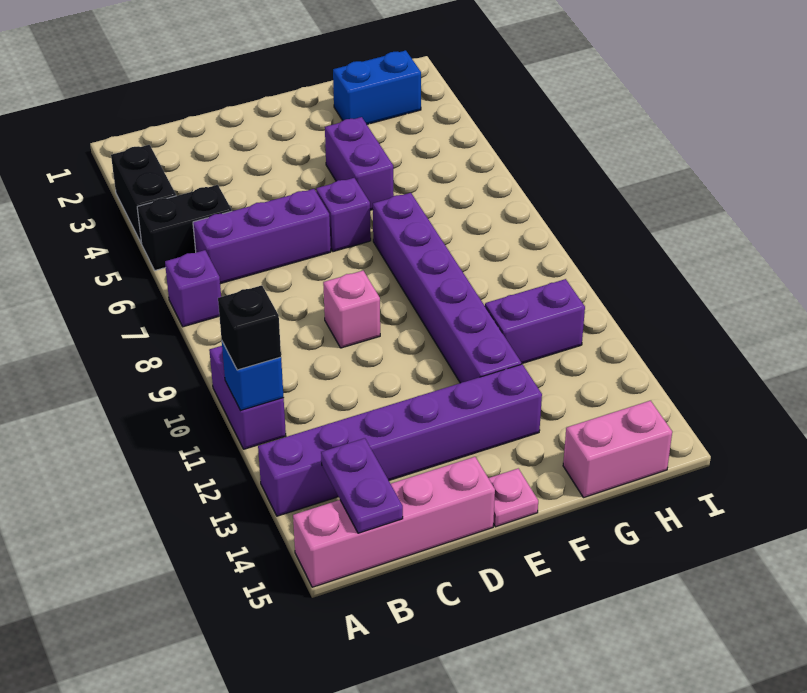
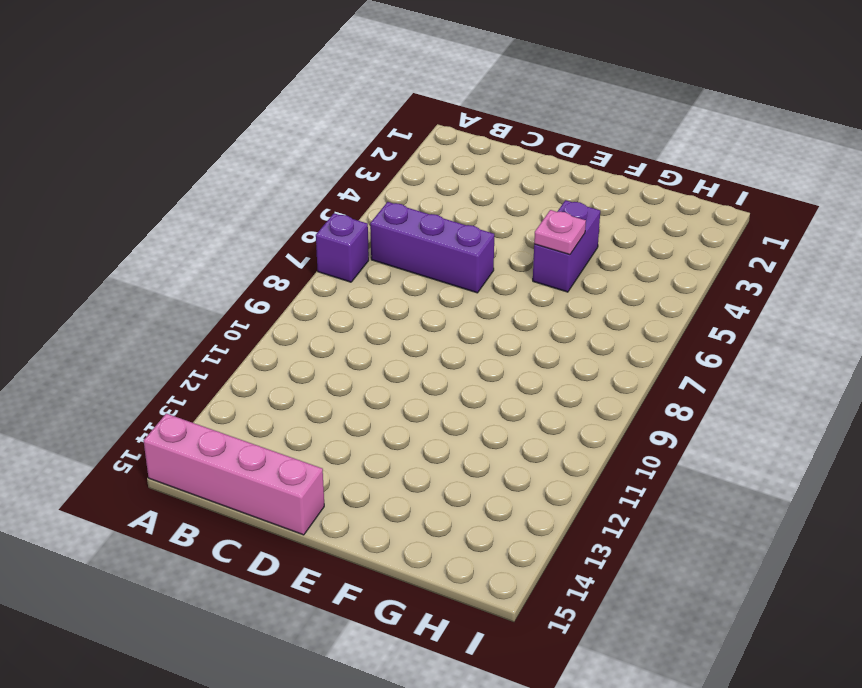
pink 1x1 plate [534,210,586,255] -> pink 1x1 plate moved to [489,468,538,527]
none -> black 1x2 brick [111,145,176,244]
none -> black 1x2 brick [137,185,232,270]
none -> purple 1x2 brick [209,346,286,449]

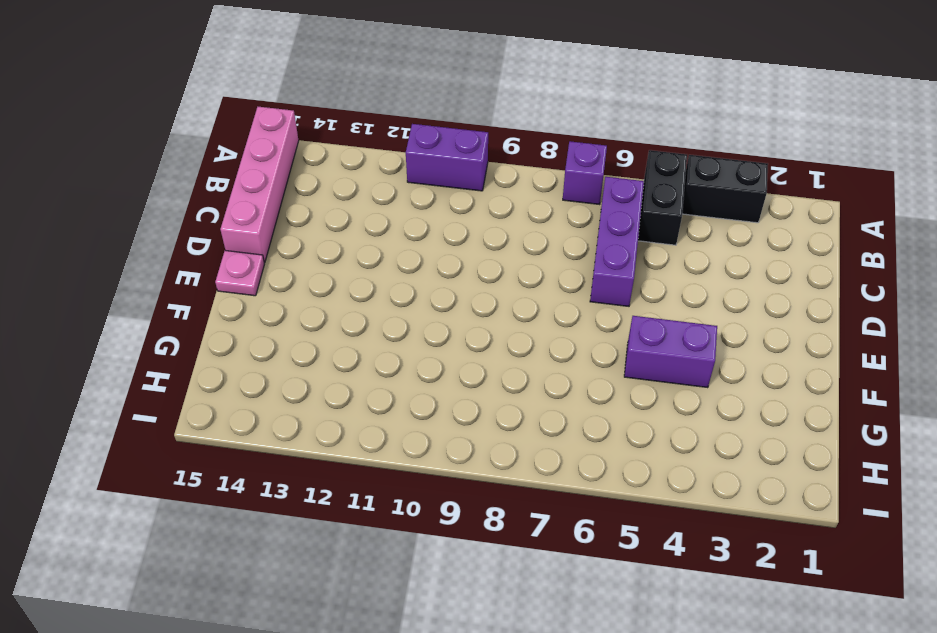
none -> purple 1x6 brick [258,364,542,516]
none -> pink 1x1 brick [323,271,380,348]
none -> purple 1x1 brick [316,178,371,252]

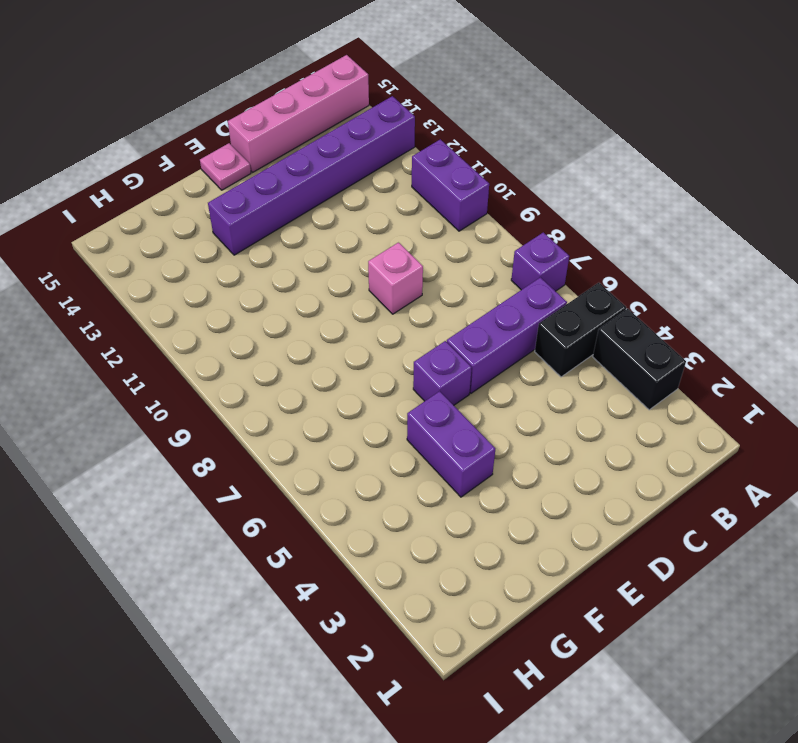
none -> purple 1x6 brick [373,193,521,383]
none -> blue 1x2 brick [333,50,421,124]
none -> purple 1x2 brick [485,279,585,364]

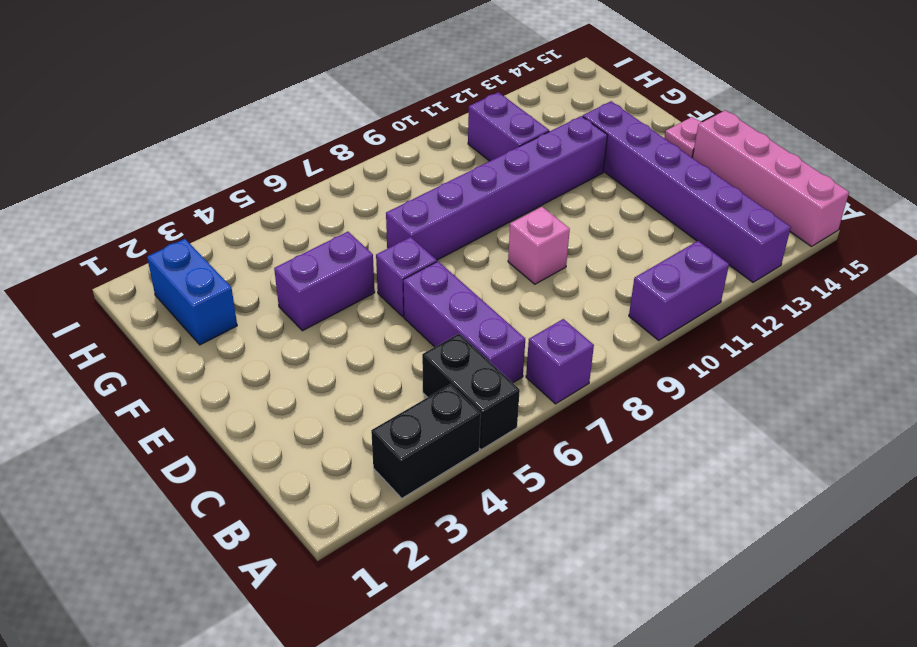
none -> pink 1x2 brick [563,401,672,498]
none -> blue 1x1 brick [222,342,284,411]
none -> purple 1x2 plate [321,438,403,533]

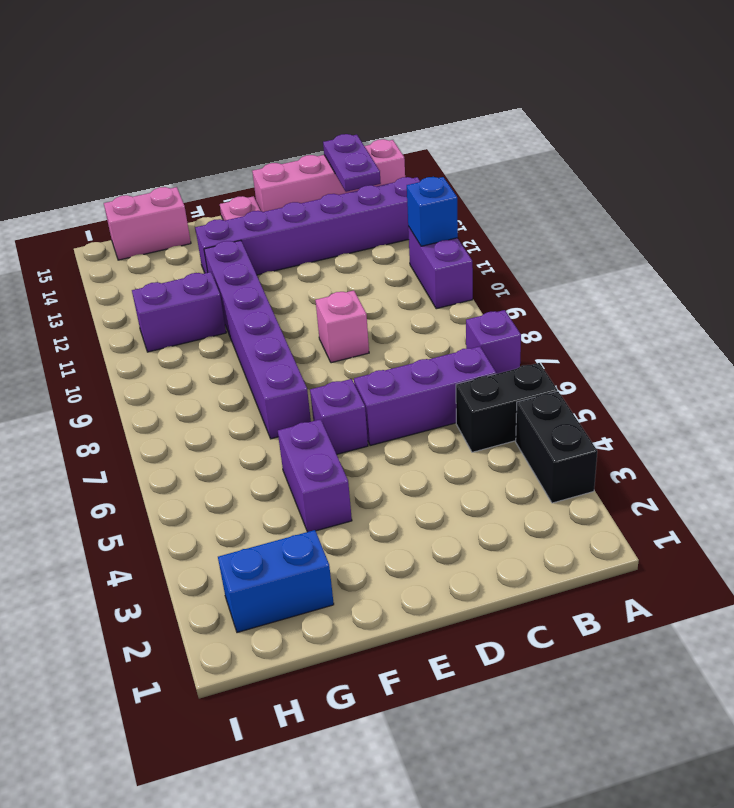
none -> black 1x1 brick [218,285,281,370]

